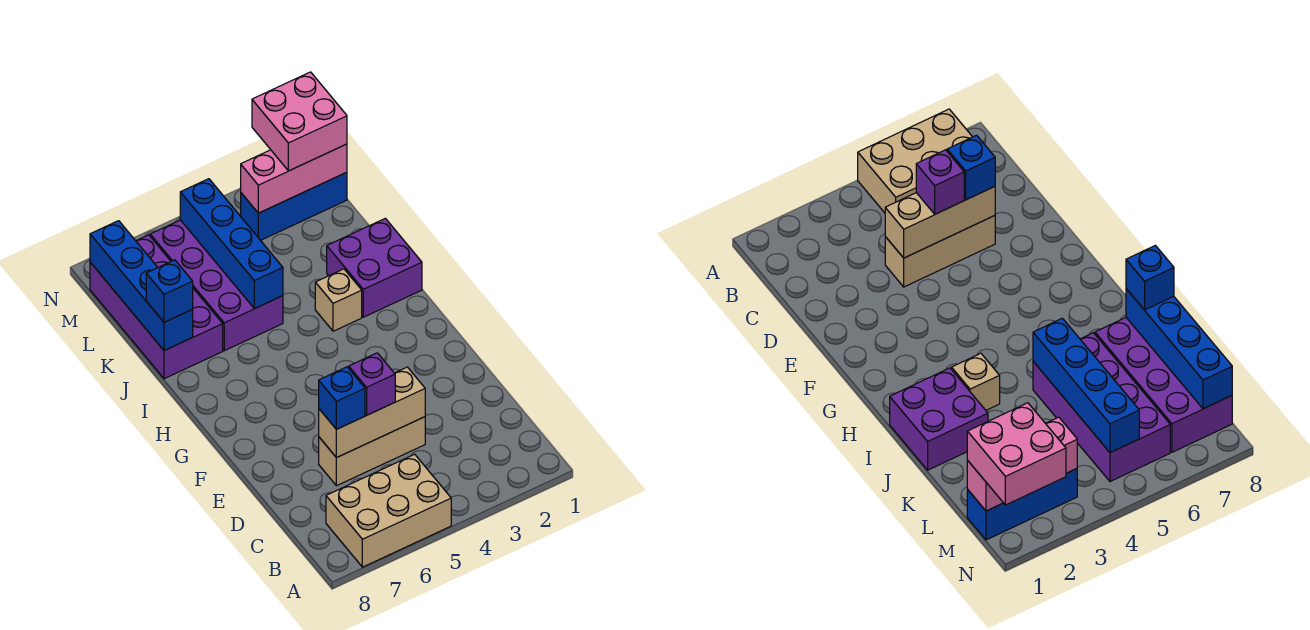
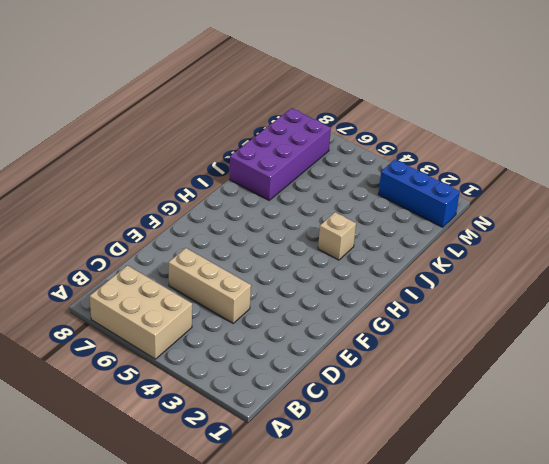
none -> purple 2x2 brick [327,218,422,317]
none -> purple 2x4 brick [150,220,283,351]
none -> tan 1x3 brick [319,367,425,458]

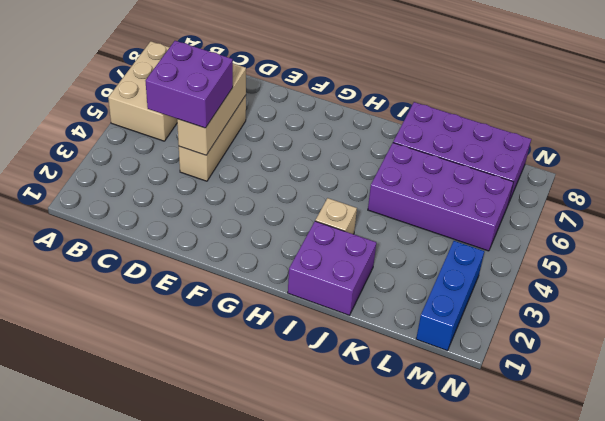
purple 2x2 brick [145,41,233,128] -> purple 1x1 brick [349,353,395,415]
none -> blue 1x4 brick [180,179,283,309]
none -> blue 1x4 brick [90,221,193,351]
none -> pink 1x3 brick [241,144,347,213]

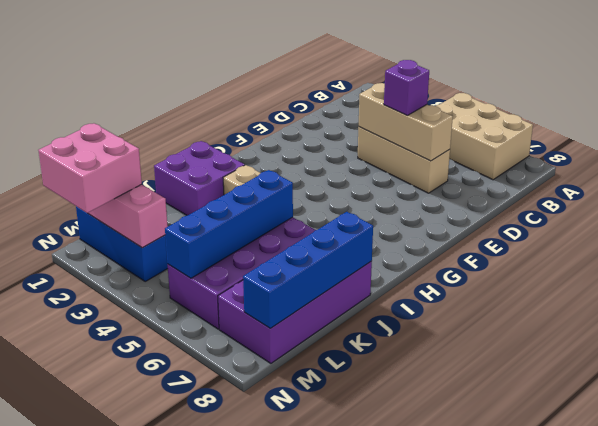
none -> blue 1x1 brick [319,367,365,429]
none -> blue 1x1 brick [146,260,193,322]

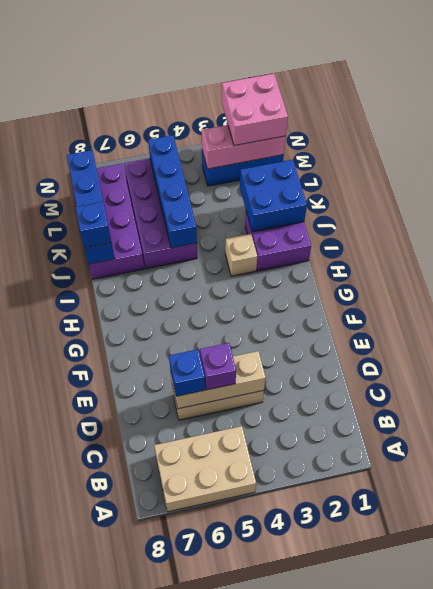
blue 2x2 brick [240,160,307,232] -> none

